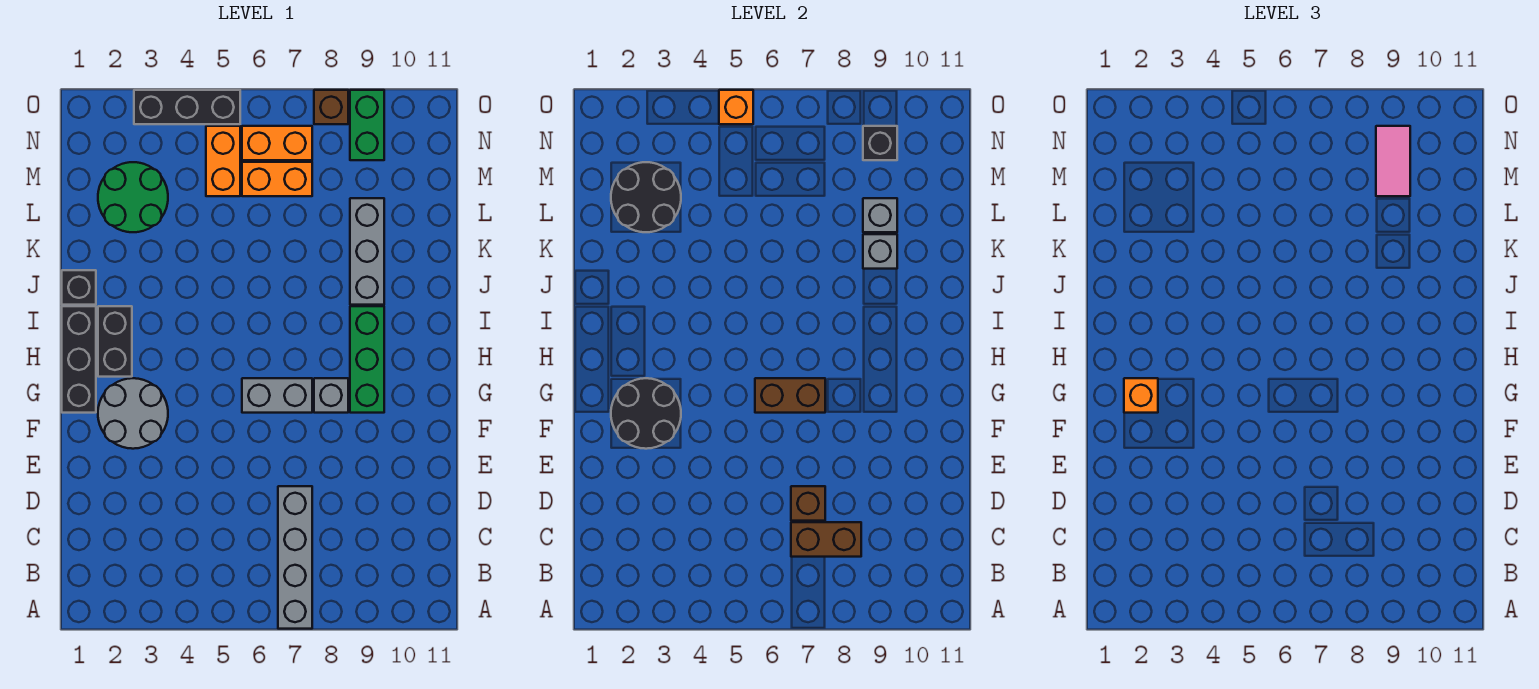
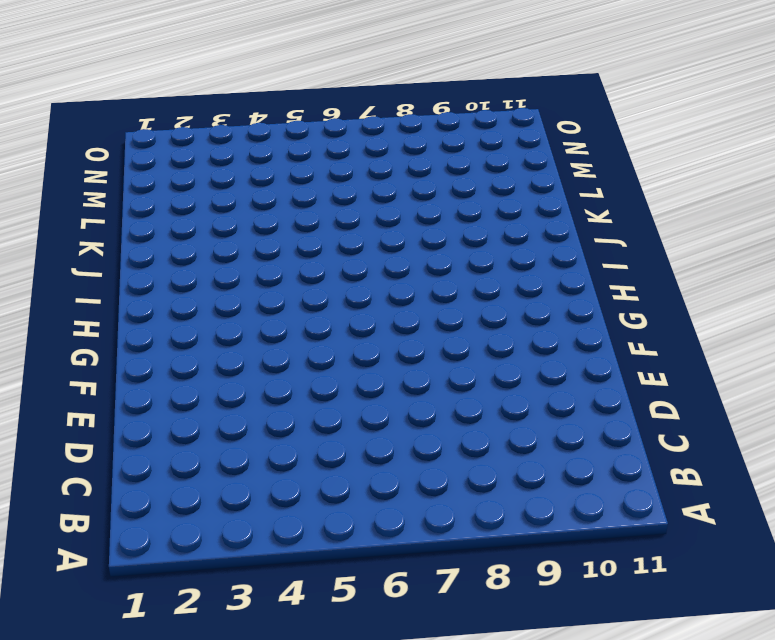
none -> grey 1x4 brick [278,486,312,629]
none -> grey 2x2 round brick [98,378,168,449]
none -> black 1x3 brick [62,306,96,413]

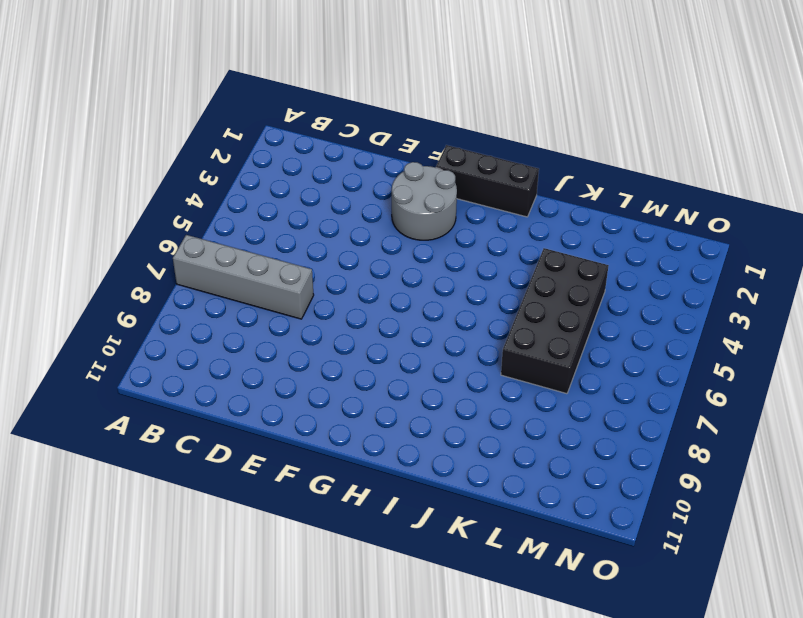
black 2x4 brick [501,248,609,394] -> none
none -> grey 1x2 brick [242,378,312,413]
none -> grey 1x1 brick [314,378,348,413]
none -> green 1x3 brick [350,306,384,413]

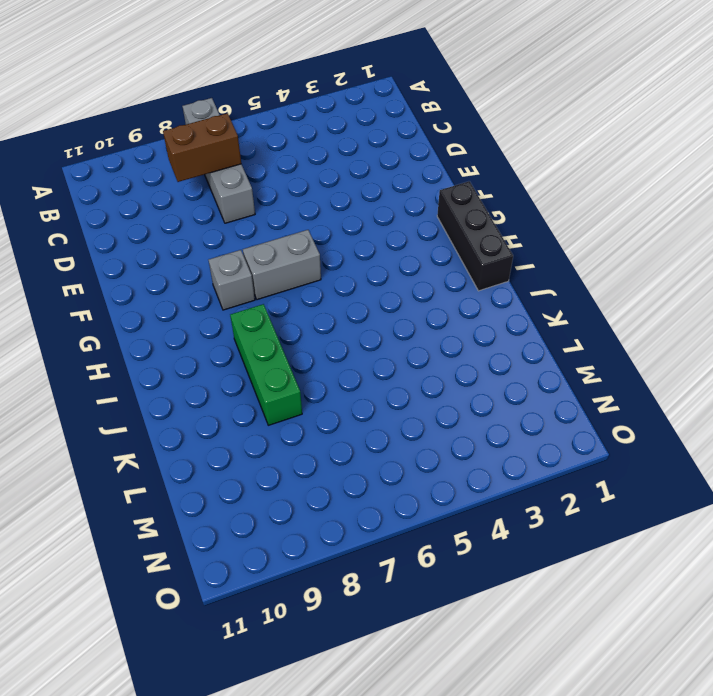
green 1x3 brick [230,304,302,425] -> green 1x3 brick moved to [350,306,384,413]
none -> grey 2x2 round brick [98,378,168,449]
none -> black 1x2 brick [98,306,132,377]
none -> black 1x1 brick [62,270,96,305]

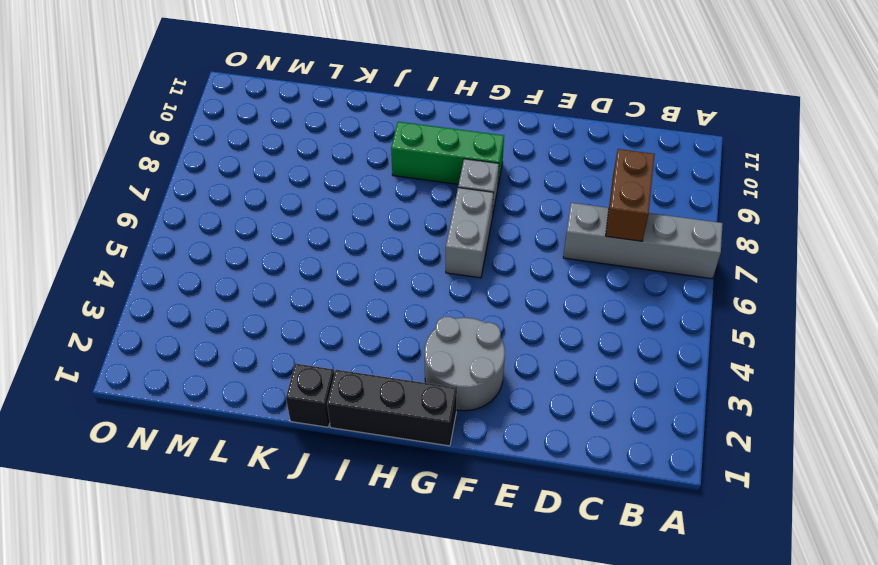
none -> black 1x2 brick [98,306,132,377]
none -> grey 1x3 brick [350,198,384,305]
none -> green 2x2 round brick [98,162,168,232]

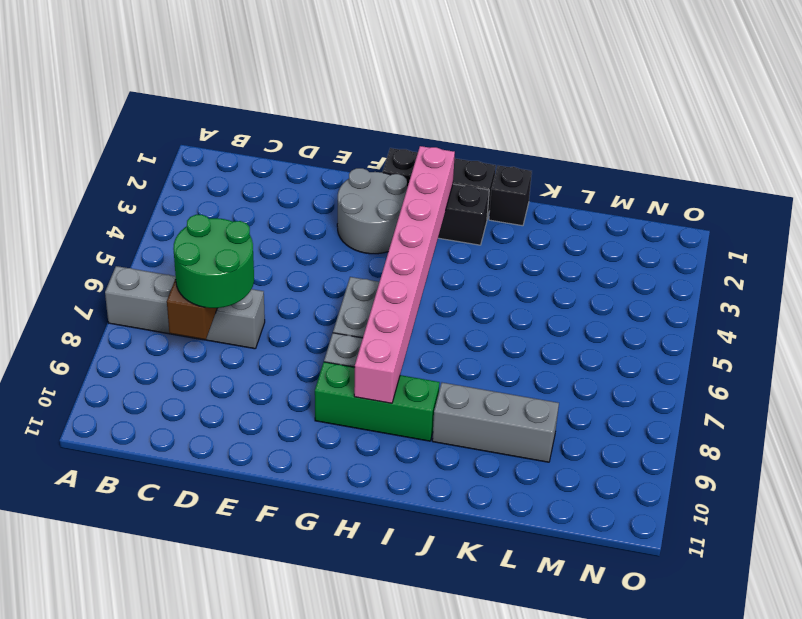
green 2x2 round brick [173,215,254,308] -> green 2x2 round brick moved to [98,162,168,232]
pink 1x8 brick [354,146,455,403] -> none
none -> orange 1x2 brick [206,126,240,196]
none -> orange 1x2 brick [242,162,312,196]
none -> orange 1x2 brick [242,126,312,160]

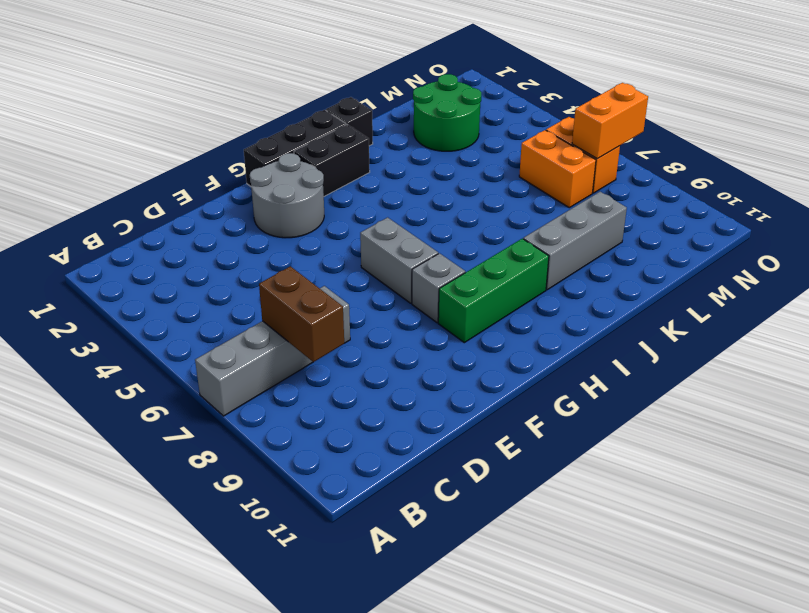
orange 1x2 brick [572,83,648,159] -> orange 1x2 brick moved to [206,126,240,196]
none -> green 1x2 brick [350,90,384,160]
none -> black 1x3 brick [134,90,240,124]
none -> brown 1x1 brick [314,90,348,124]

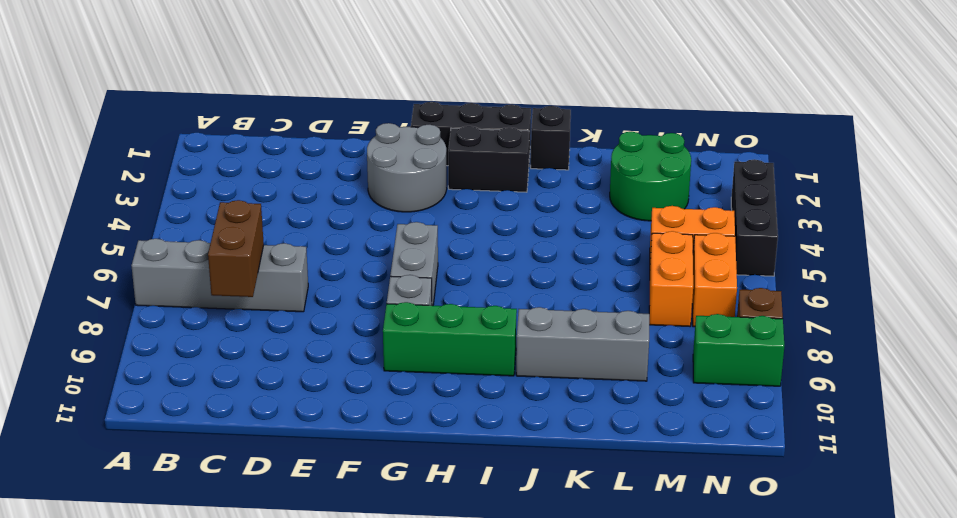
none -> brown 1x1 brick [791,486,825,521]
none -> black 2x2 round brick [611,378,681,449]
none -> brown 1x2 brick [755,378,825,413]

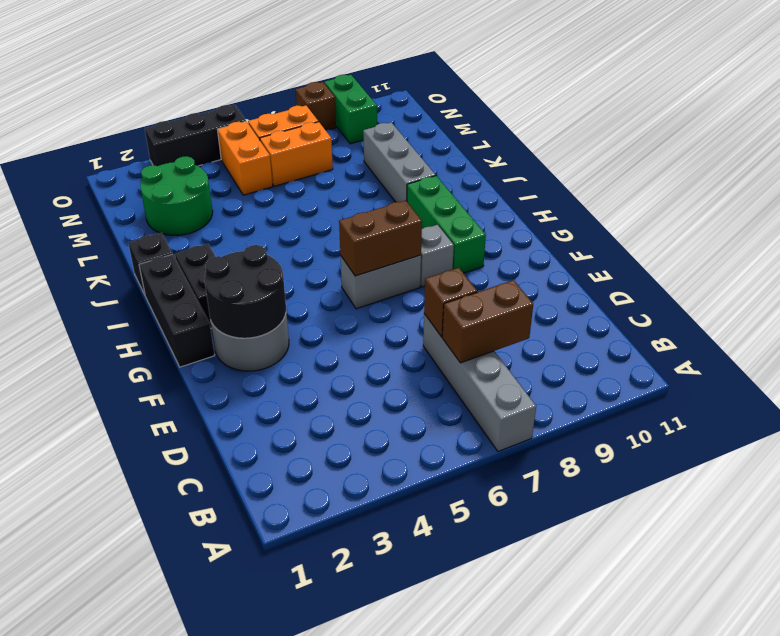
none -> grey 1x1 brick [863,234,897,269]
none -> black 2x2 round brick [611,162,681,232]
none -> grey 1x1 brick [863,198,897,232]

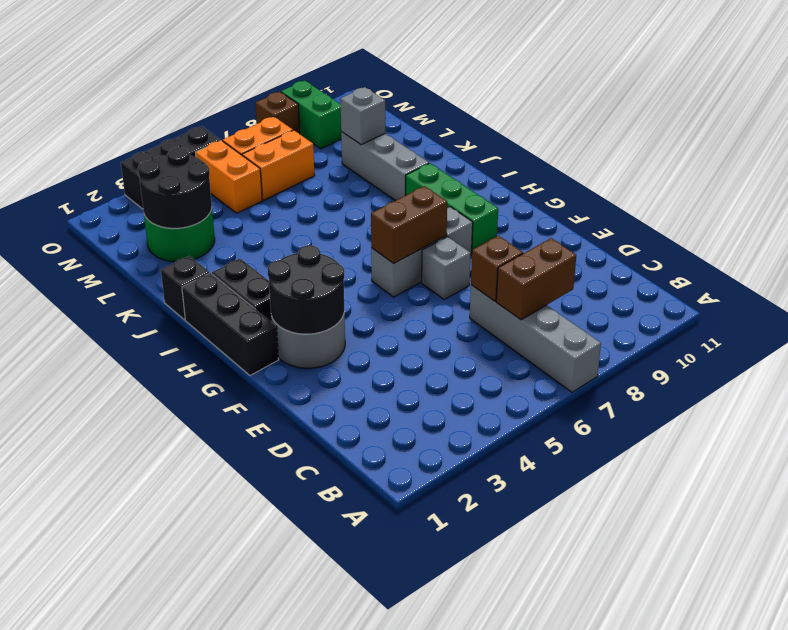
grey 1x1 brick [422,237,471,299] -> grey 1x1 brick moved to [863,234,897,269]
none -> black 1x1 brick [863,126,897,160]
none -> orange 1x1 brick [719,90,753,124]
none -> orange 1x1 brick [1124,378,1158,413]

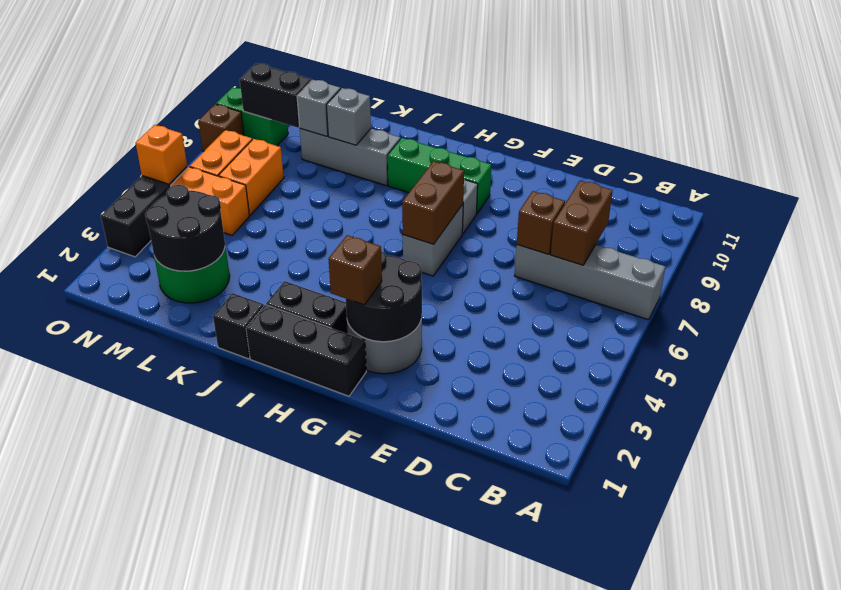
brown 1x1 brick [329,235,382,305] -> orange 1x1 brick [1124,378,1158,413]
black 1x2 brick [240,63,311,128] -> black 1x1 brick [863,126,897,160]
none -> pink 1x2 tile [1376,126,1410,196]

